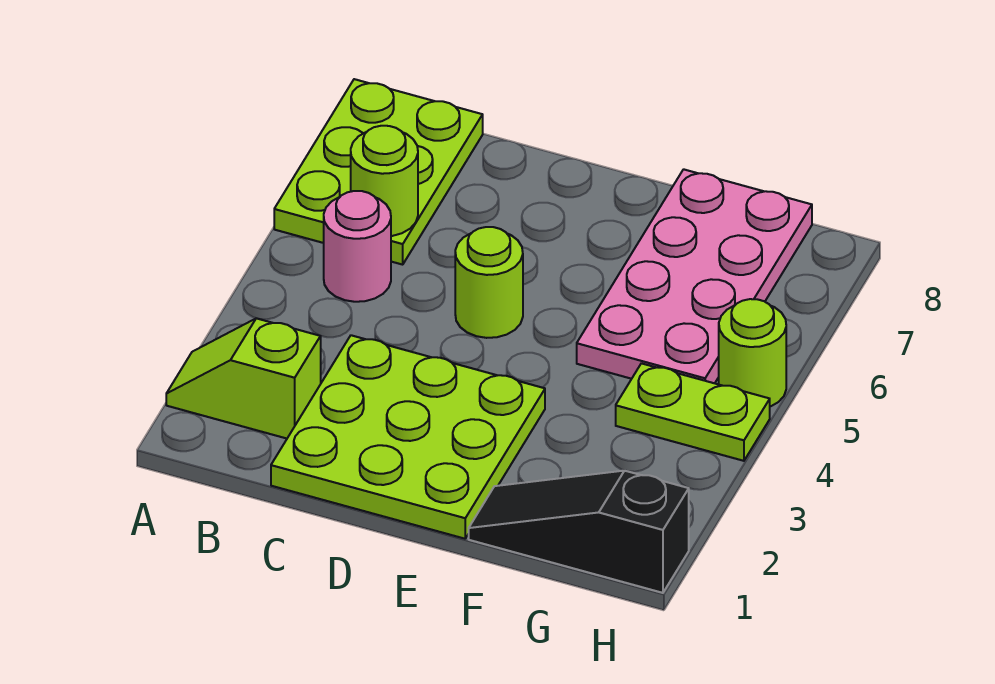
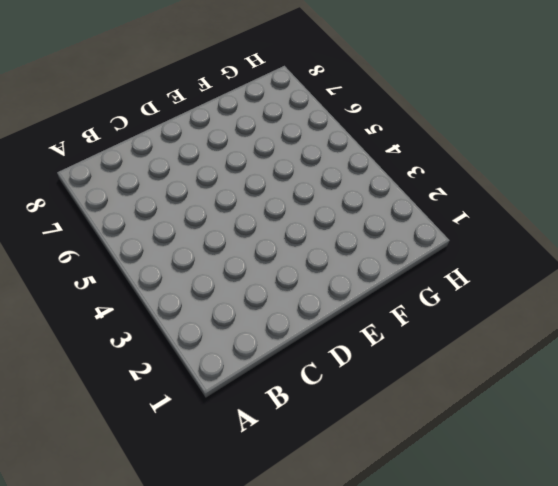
none -> lime 1x2 slope [166,318,321,438]
none -> lime 2x3 plate [274,79,483,265]

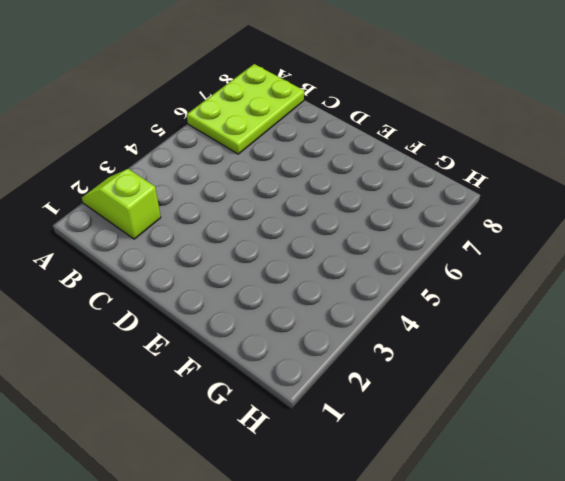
none -> pink 1x1 round brick [324,191,391,302]
none -> lime 3x3 plate [271,335,545,539]

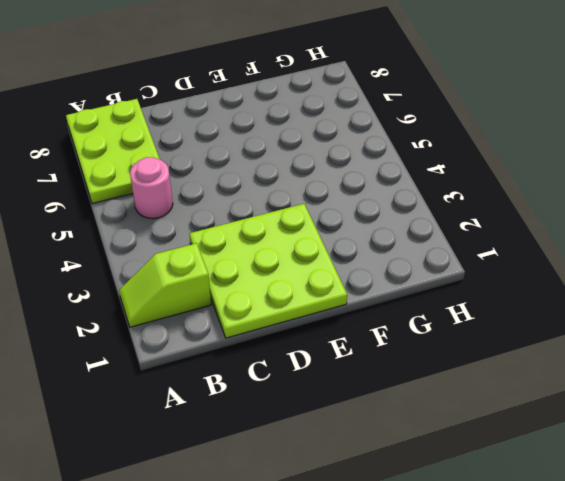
none -> lime 1x1 round brick [455,227,523,338]
none -> black 1x3 slope [469,471,689,593]

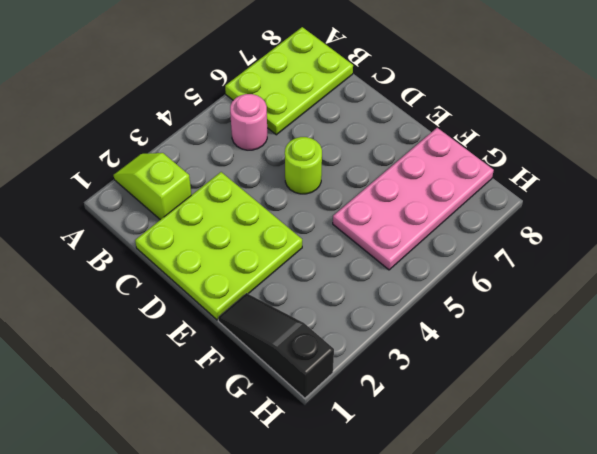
none -> lime 1x2 plate [616,363,770,461]
none -> lime 1x1 round brick [719,299,786,407]

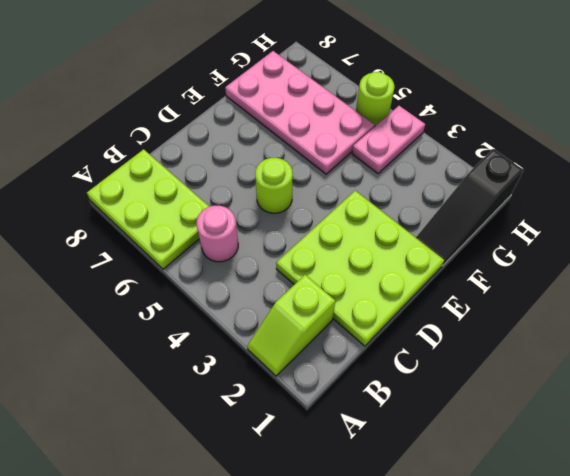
pink 1x2 plate [352,106,425,174] -> lime 1x2 plate [616,363,770,461]
none -> lime 1x1 round brick [351,126,418,236]

